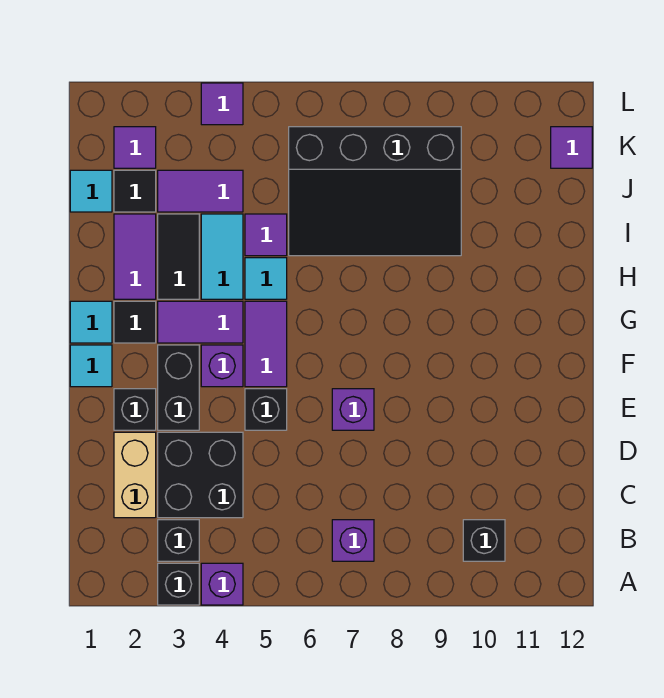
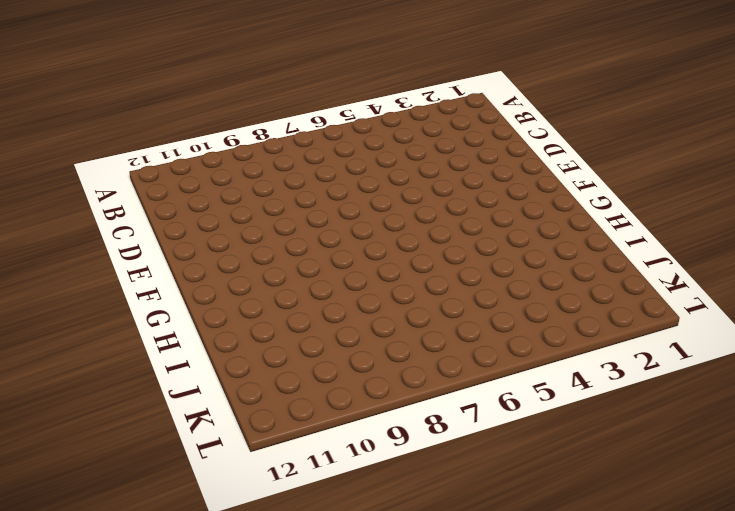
none -> black 1x1 brick [158,563,199,605]
none -> purple 1x1 brick [201,563,243,605]
none -> black 1x1 brick [158,520,199,561]

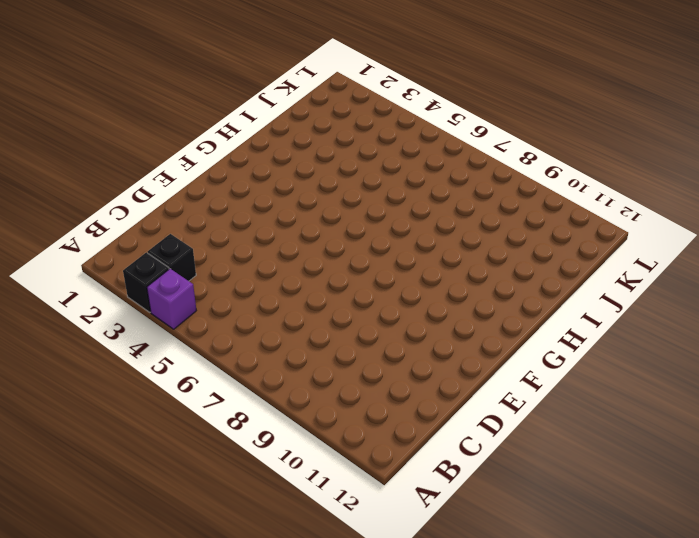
none -> purple 1x1 brick [332,520,374,561]
none -> black 1x1 brick [463,520,505,561]
none -> tan 1x2 brick [114,432,156,518]

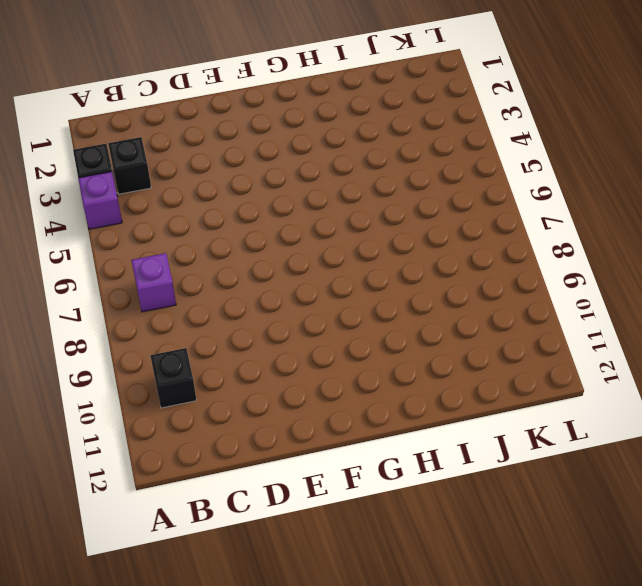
none -> tan 1x2 brick [114,432,156,518]
none -> black 2x2 brick [158,432,243,518]
none -> black 1x1 brick [114,389,156,430]

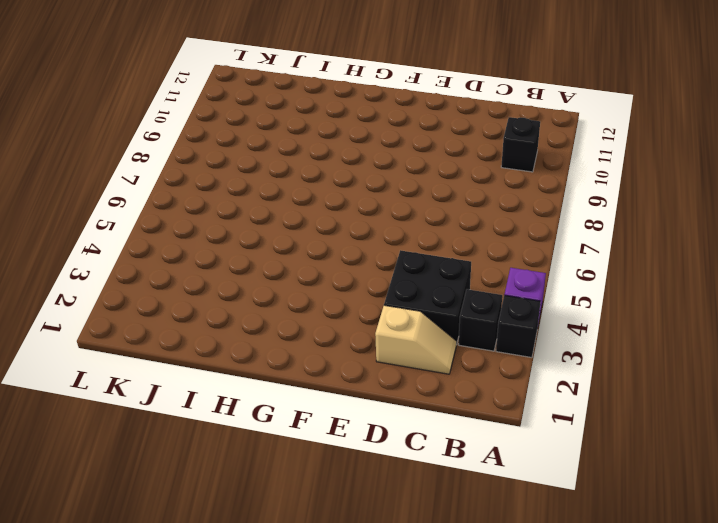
tan 1x2 slope [375,305,457,374] -> tan 1x2 brick [114,432,156,518]
none -> purple 1x1 brick [332,520,374,561]
none -> black 1x1 brick [114,389,156,430]
none -> black 1x2 brick [158,345,199,430]

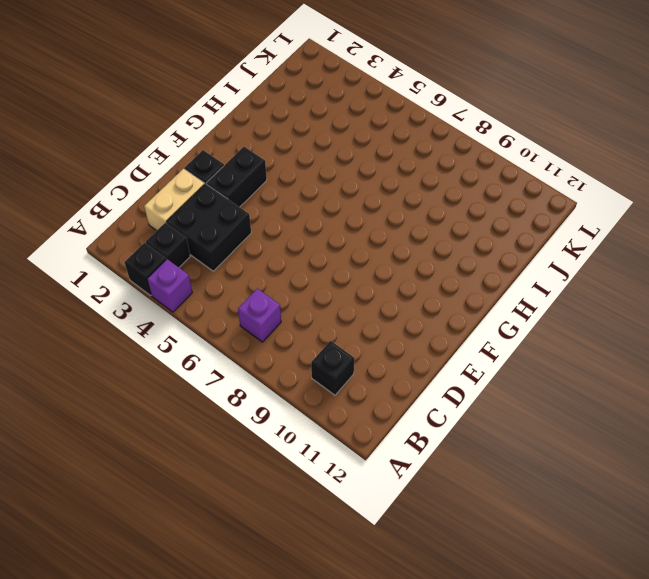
none -> black 1x1 brick [245,389,287,430]
none -> purple 1x1 brick [332,389,374,430]
none -> cyan 1x1 tile [70,345,112,387]

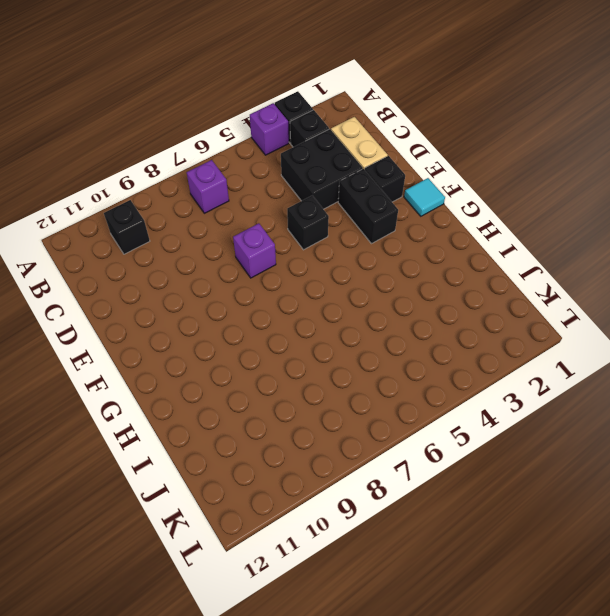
none -> purple 1x1 brick [201,345,243,387]
none -> purple 1x2 tile [245,301,287,387]
none -> cyan 1x1 tile [70,301,112,343]

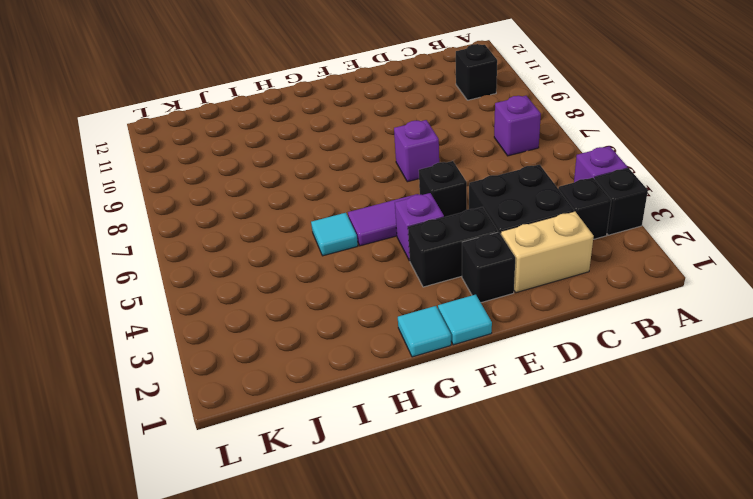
none -> black 1x1 tile [114,301,156,343]
none -> purple 1x2 tile [158,301,243,343]
none -> purple 1x2 tile [114,214,156,299]

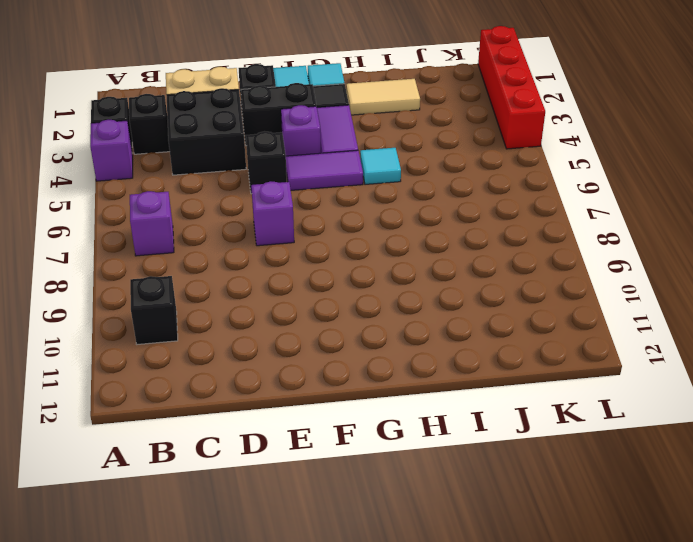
tan 1x2 tile [346,79,420,115] -> purple 1x2 tile [114,214,156,299]
red 1x4 brick [478,26,545,149] -> purple 1x1 tile [201,83,243,125]
none -> black 1x2 tile [158,214,199,299]
none -> cyan 1x2 tile [201,214,243,299]
none -> purple 1x1 tile [245,214,287,256]

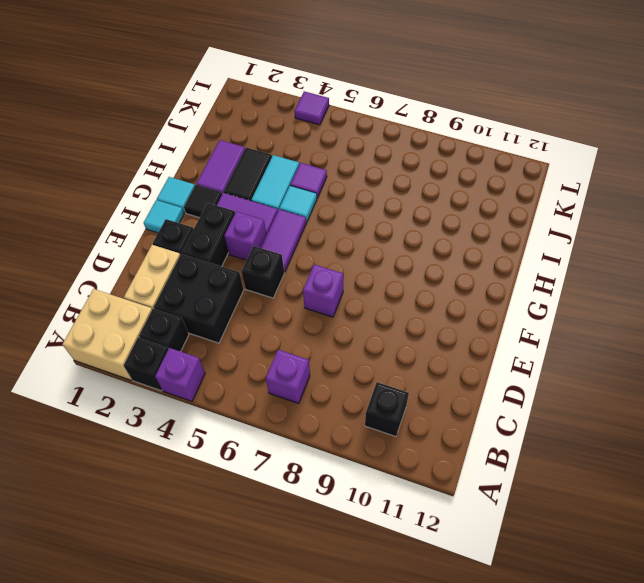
tan 2x2 brick [62,289,152,380] -> none
none -> black 3x4 slope [289,127,461,256]
none -> cyan 1x1 tile [70,170,112,212]
none -> black 1x1 tile [114,170,156,212]

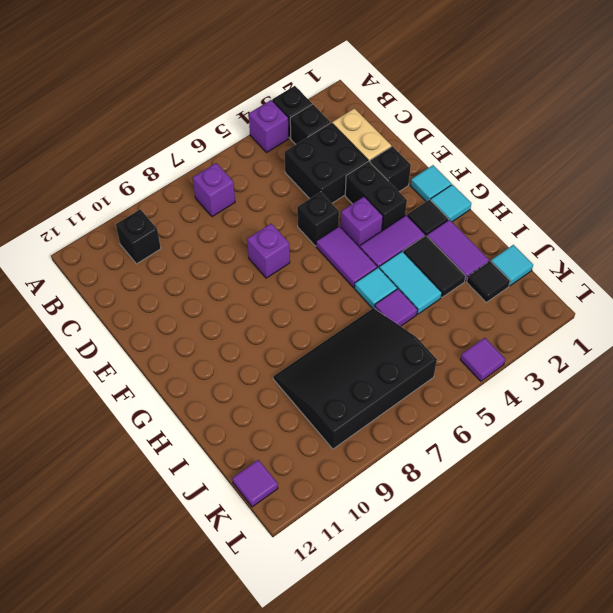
none -> purple 1x2 tile [158,170,243,212]
none -> purple 1x1 tile [114,127,156,168]

